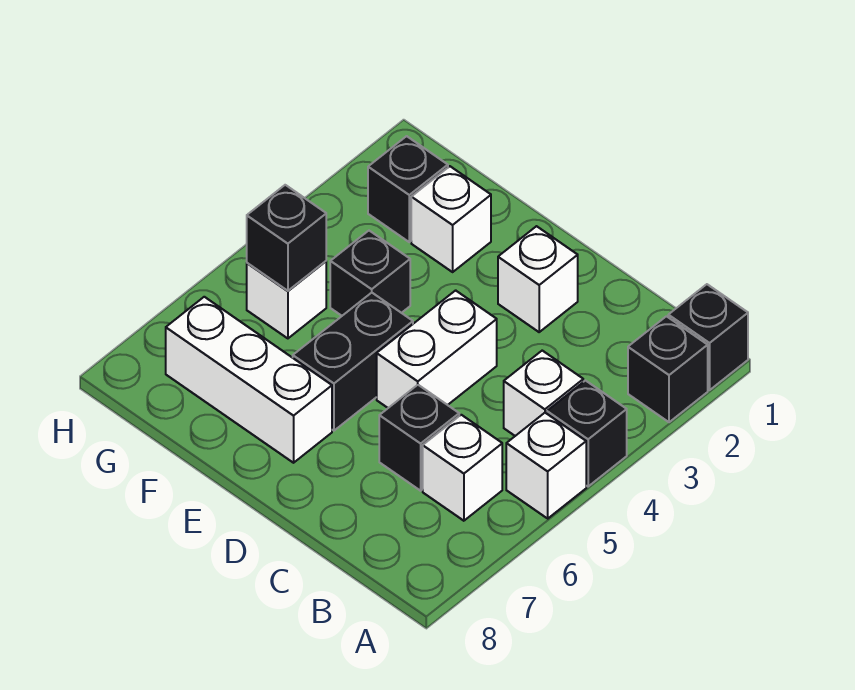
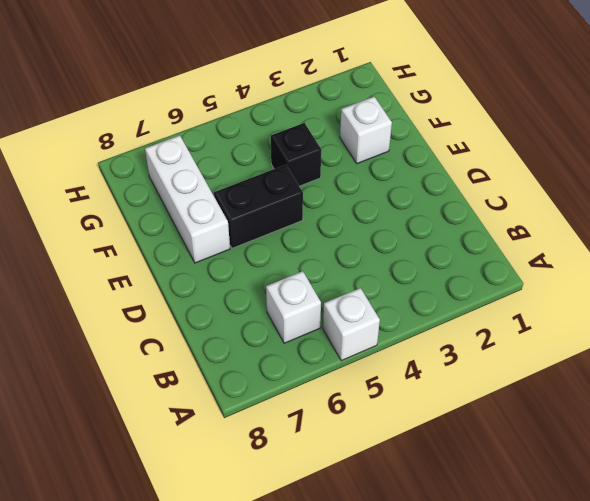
none -> black 1x1 brick [668,284,748,390]
none -> black 1x1 brick [628,316,708,422]
none -> black 1x1 brick [547,381,627,486]

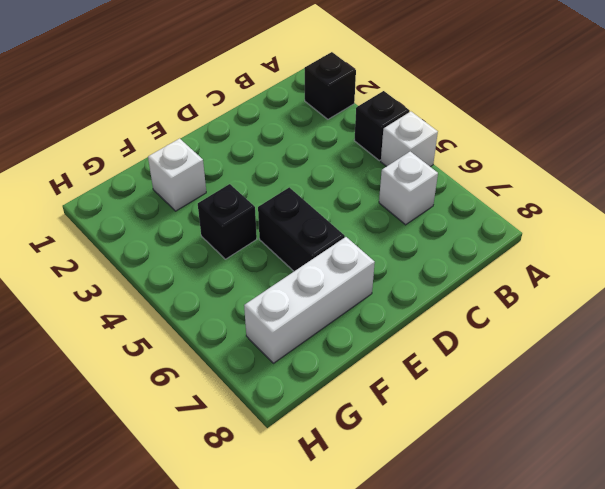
none -> black 1x1 brick [668,284,748,390]
none -> white 1x1 brick [504,351,583,436]
none -> black 1x1 brick [379,385,459,491]

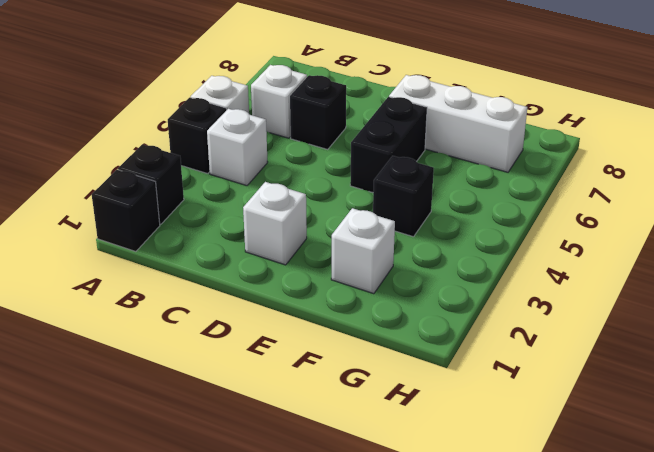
none -> white 1x2 brick [377,290,497,408]
none -> black 1x1 brick [368,136,448,242]
none -> white 1x1 brick [247,261,326,338]

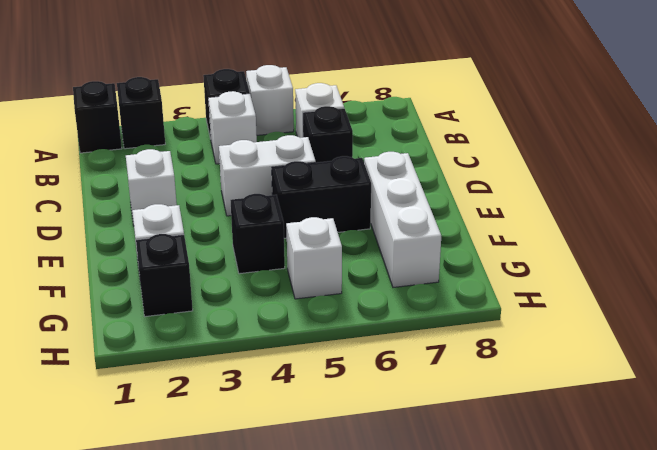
none -> black 1x1 brick [247,185,326,291]

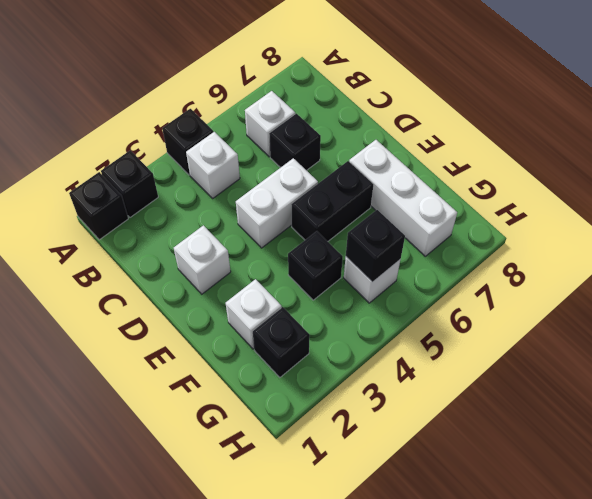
none -> white 1x1 brick [506,413,586,518]

